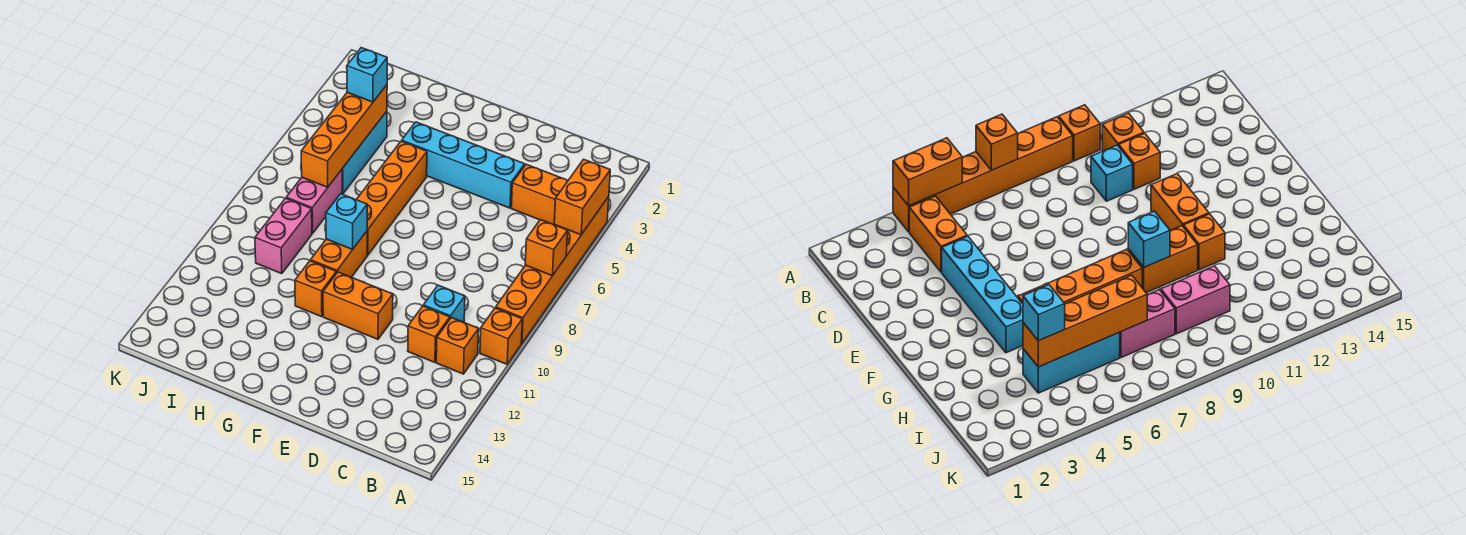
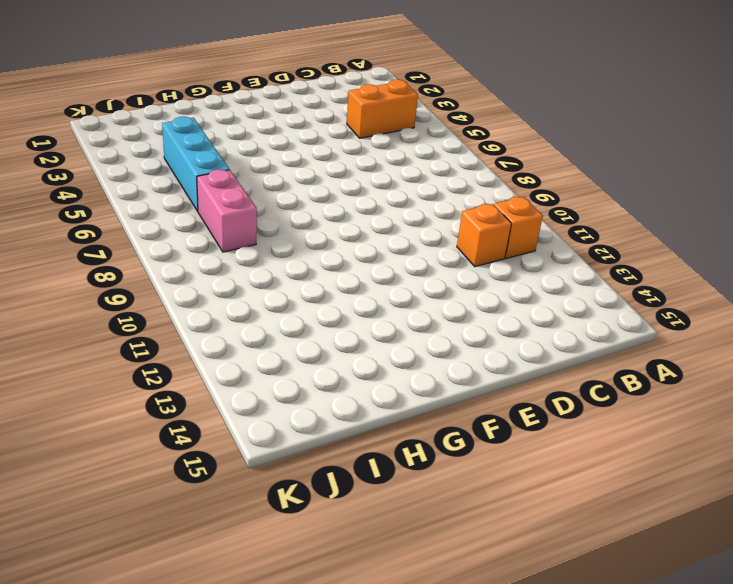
none -> orange 1x6 brick [496,196,609,343]
none -> orange 1x1 brick [480,308,522,364]
none -> cyan 1x1 brick [423,285,465,322]

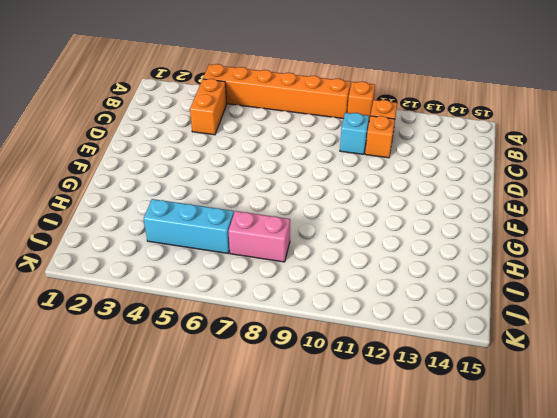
none -> cyan 1x4 brick [402,122,525,208]
none -> orange 1x2 brick [323,272,393,339]
none -> orange 1x4 brick [356,141,427,255]

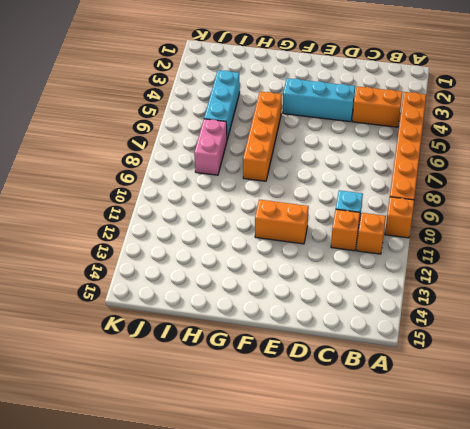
cyan 1x3 brick [283,78,355,122] -> cyan 1x4 brick [402,122,525,208]
none -> orange 1x2 brick [311,231,367,277]
none -> orange 1x1 brick [295,261,336,317]
none -> pink 1x2 brick [255,198,312,274]

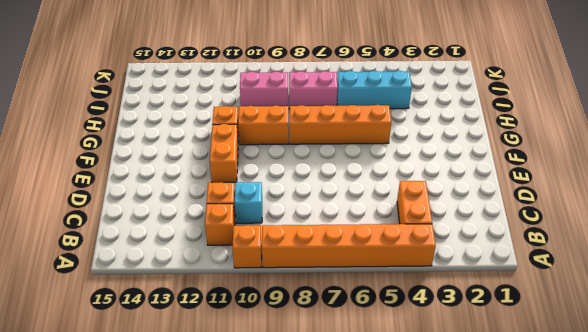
none -> cyan 1x4 brick [402,122,525,208]
none -> orange 1x2 brick [554,159,610,235]
none -> orange 1x1 brick [525,220,568,276]

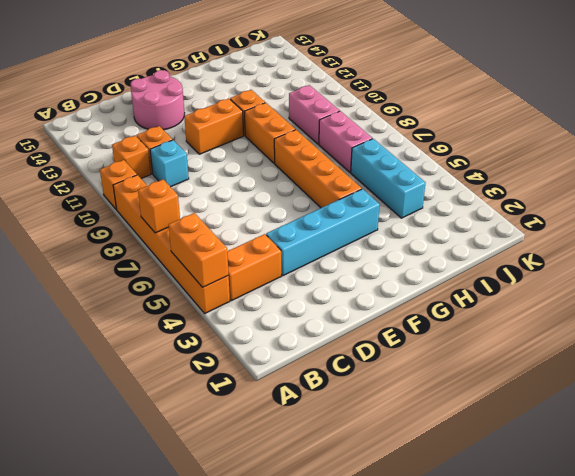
pink 2x2 round brick [131,70,184,130] -> none
none -> cyan 1x1 brick [326,194,367,249]
none -> orange 1x4 brick [301,85,387,187]
none -> cyan 1x1 brick [347,48,387,102]

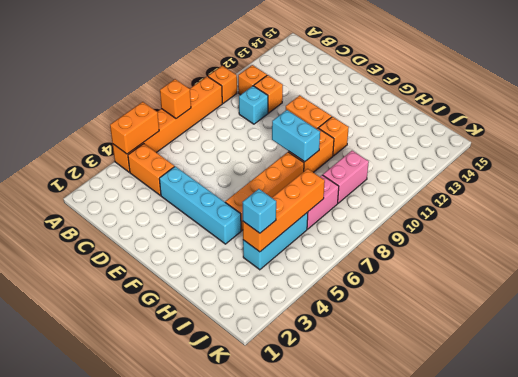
cyan 1x2 brick [272,110,320,162] -> cyan 1x1 brick [326,194,367,249]

